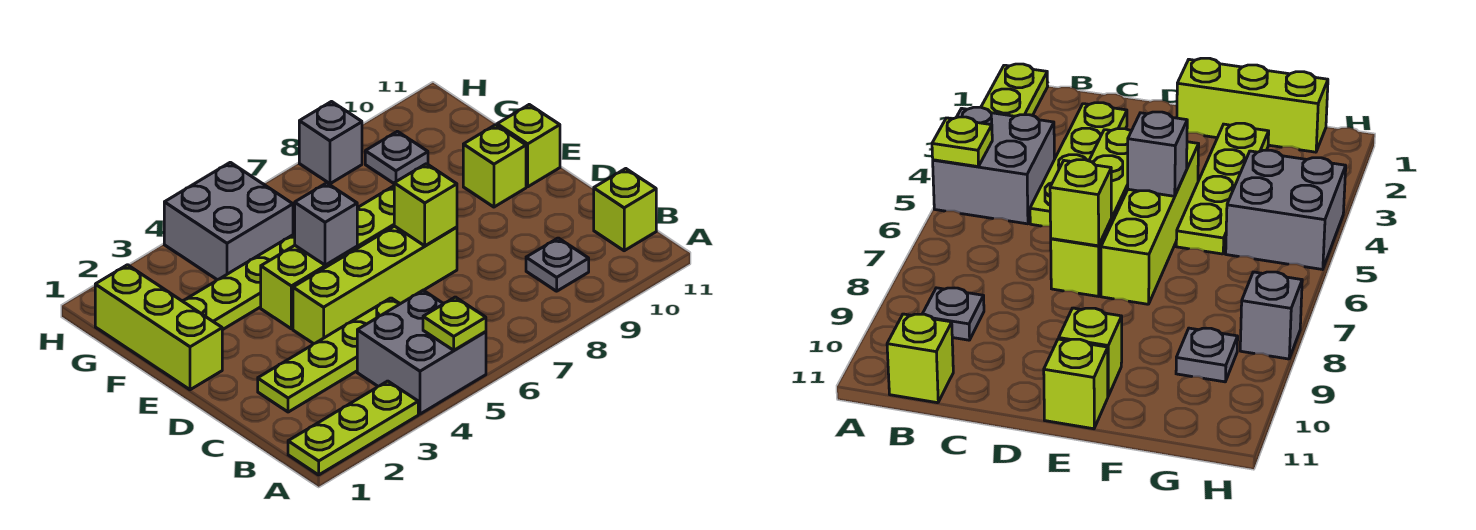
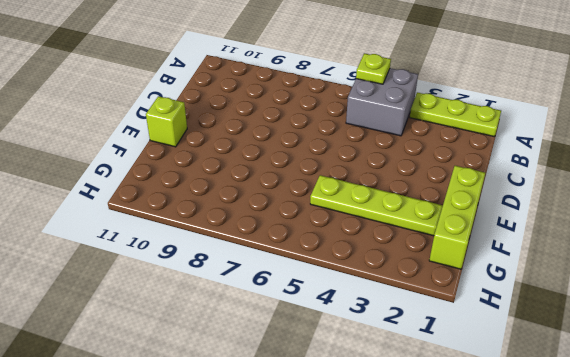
none -> grey 1x1 plate [526,238,589,291]
none -> lime 1x1 brick [594,169,656,251]
none -> lime 1x4 plate [258,298,400,412]

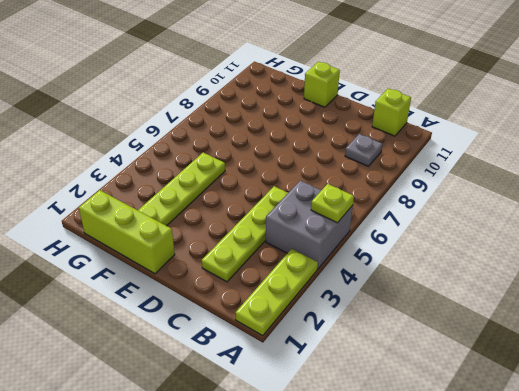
none -> lime 1x4 brick [293,226,457,344]
none -> lime 1x4 brick [261,186,394,329]
none -> lime 1x1 brick [463,125,526,207]

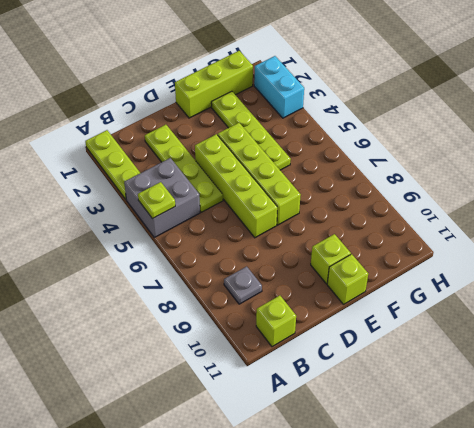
cyan 1x2 brick [254,56,304,118] -> none
none -> grey 2x2 brick [164,162,293,280]
none -> grey 1x1 plate [365,131,428,183]
none -> grey 1x1 brick [299,102,362,184]

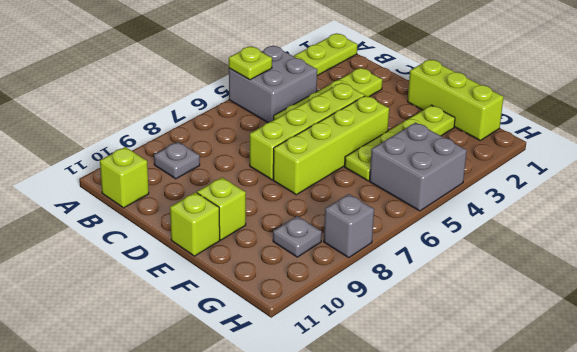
none -> lime 1x1 brick [394,164,457,246]
none -> grey 1x1 brick [295,183,357,265]

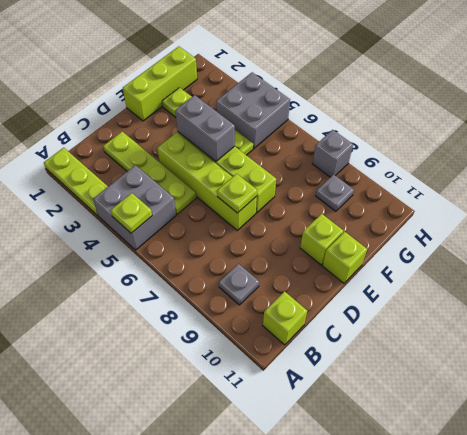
lime 1x1 plate [217,174,257,213] -> lime 1x1 brick [394,164,457,246]
grey 1x2 brick [175,95,235,162] -> grey 1x1 brick [295,183,357,265]

